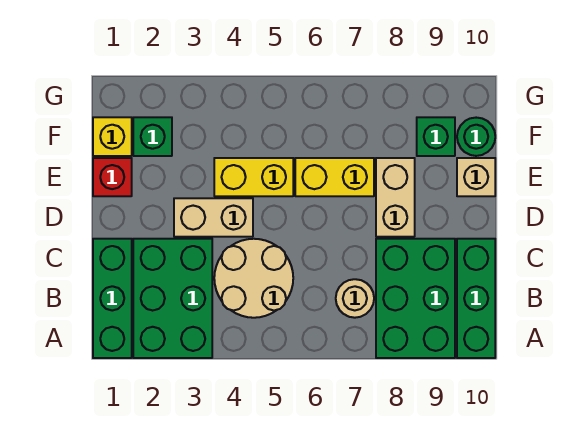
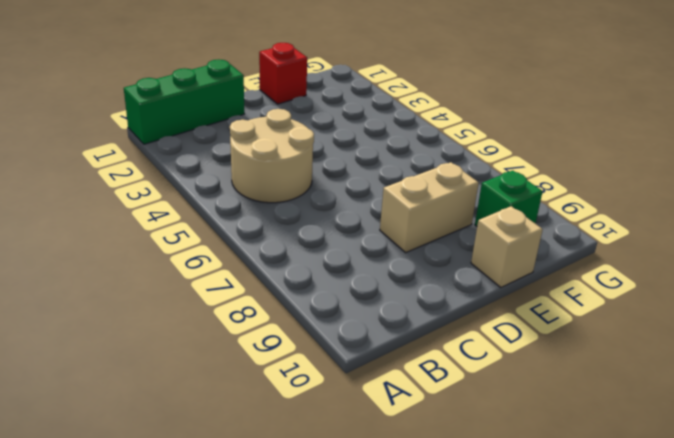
none -> green 2x3 brick [133,239,212,358]
none -> green 2x3 brick [376,239,455,358]
none -> green 1x3 brick [457,239,495,358]

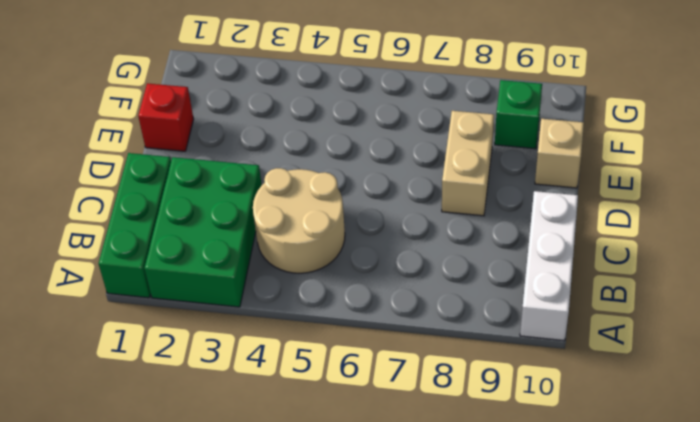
white 1x3 brick [520,191,578,341] -> green 1x3 brick [457,239,495,358]
none -> green 2x3 brick [376,239,455,358]
none -> tan 1x1 round brick [336,279,374,318]
none -> tan 1x2 brick [174,198,253,237]

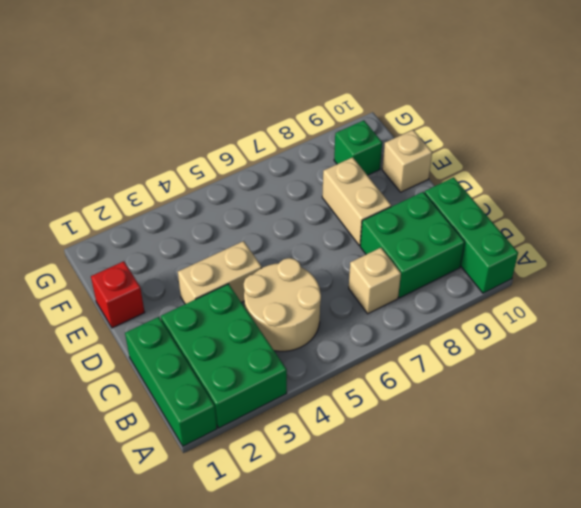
tan 1x1 brick [349,248,401,314] -> tan 1x1 round brick [336,279,374,318]
green 2x2 brick [360,192,465,298] -> green 2x3 brick [376,239,455,358]
none -> yellow 1x2 brick [214,158,293,196]
none -> yellow 1x2 brick [295,158,374,196]
none -> yellow 1x1 brick [93,117,132,156]

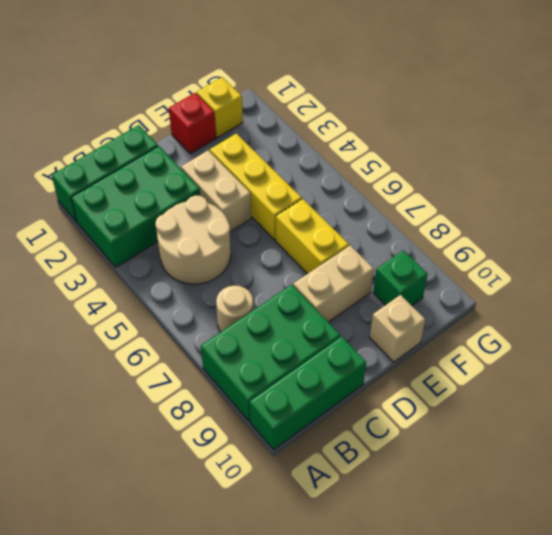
yellow 1x3 brick [210,134,302,240] -> yellow 1x2 brick [214,158,293,196]
none -> green 1x1 brick [133,117,172,156]
none -> green 1x1 round brick [457,118,495,156]

